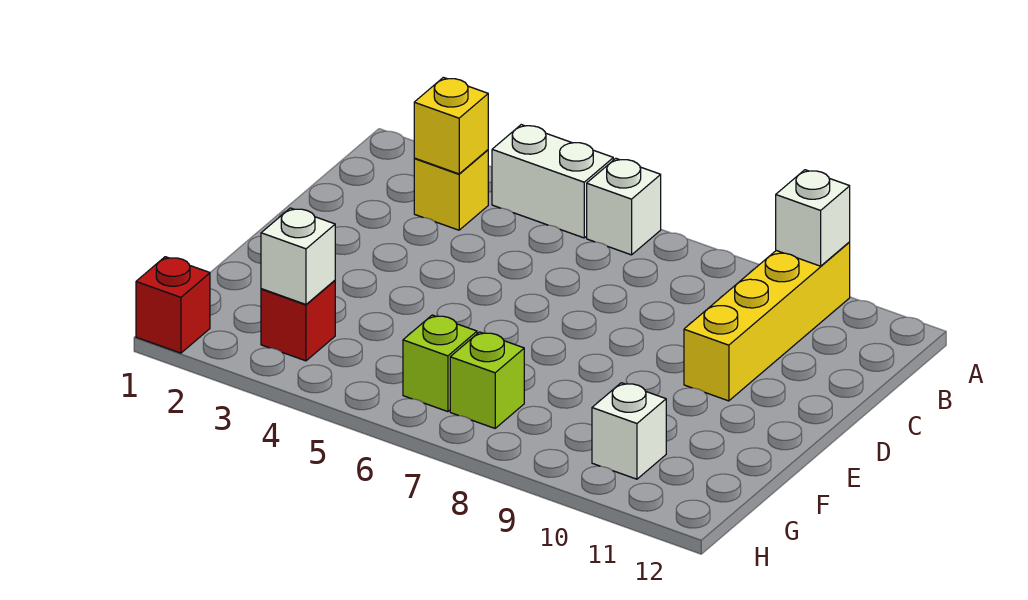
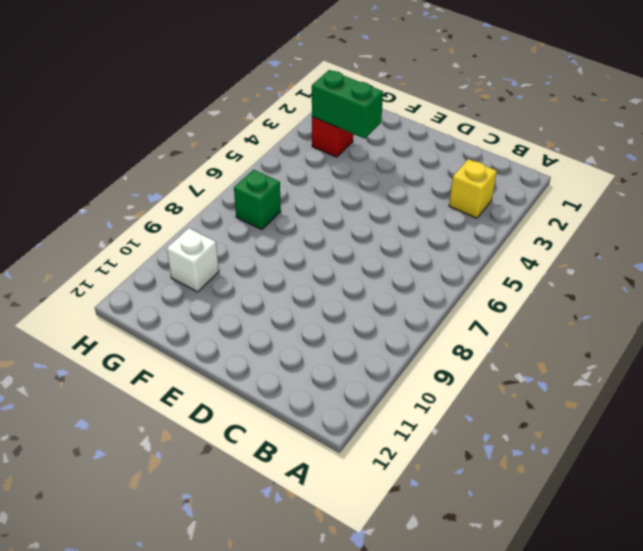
green 1x2 brick [312,70,383,139] -> white 1x1 brick [261,208,335,304]
green 1x1 brick [234,170,281,230] -> lime 1x1 brick [450,332,524,428]
none -> white 1x2 brick [492,125,613,238]
none -> white 1x1 brick [587,158,661,255]
none -> yellow 1x4 brick [684,242,850,401]

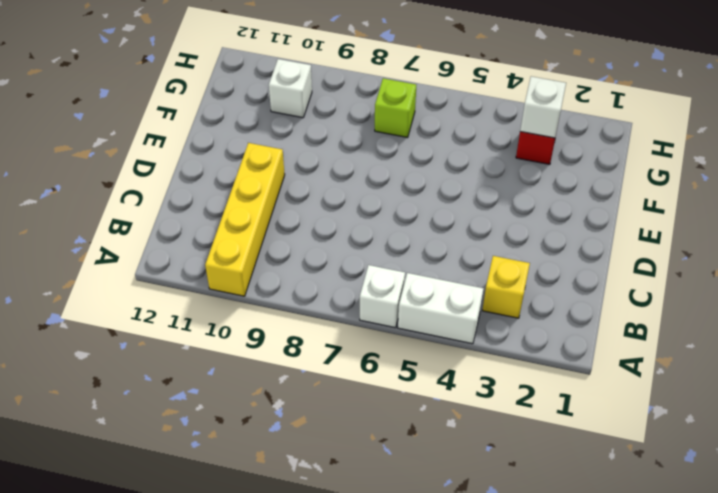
none -> lime 1x1 brick [403,315,477,412]
none -> red 1x1 brick [136,257,210,353]
none -> white 1x1 brick [776,170,850,266]

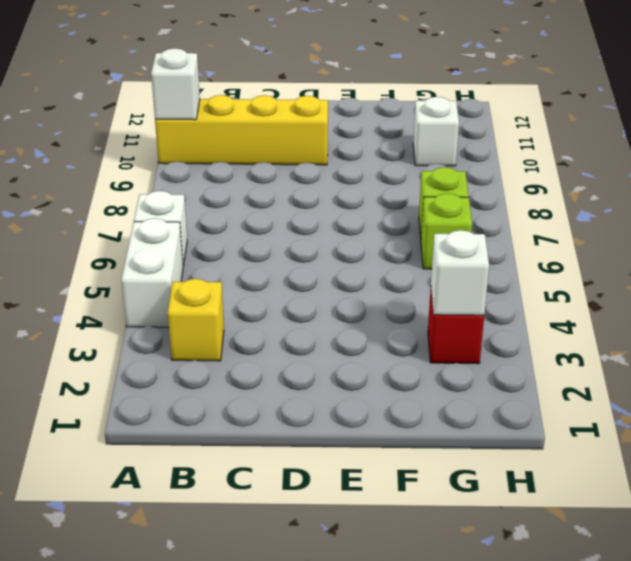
none -> red 1x1 brick [136,257,210,353]
none -> yellow 1x1 brick [414,77,488,174]

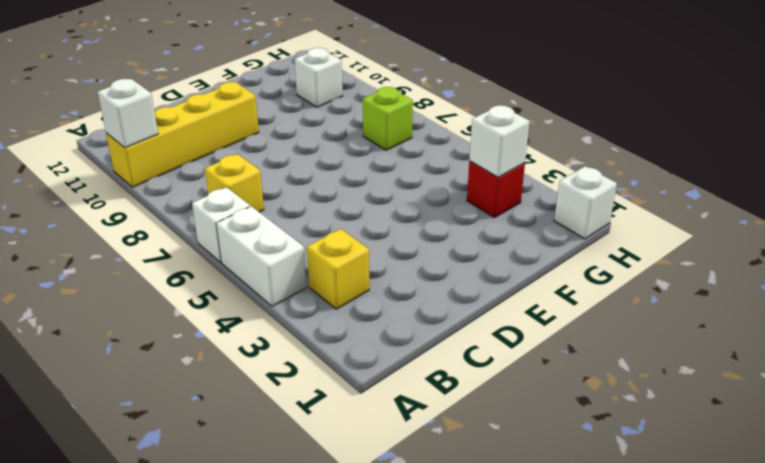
yellow 1x1 brick [205,154,264,212] -> yellow 1x1 brick moved to [414,77,488,174]
white 1x1 brick [554,166,617,239] -> red 1x1 brick [136,257,210,353]
none -> lime 1x1 brick [403,315,477,412]

